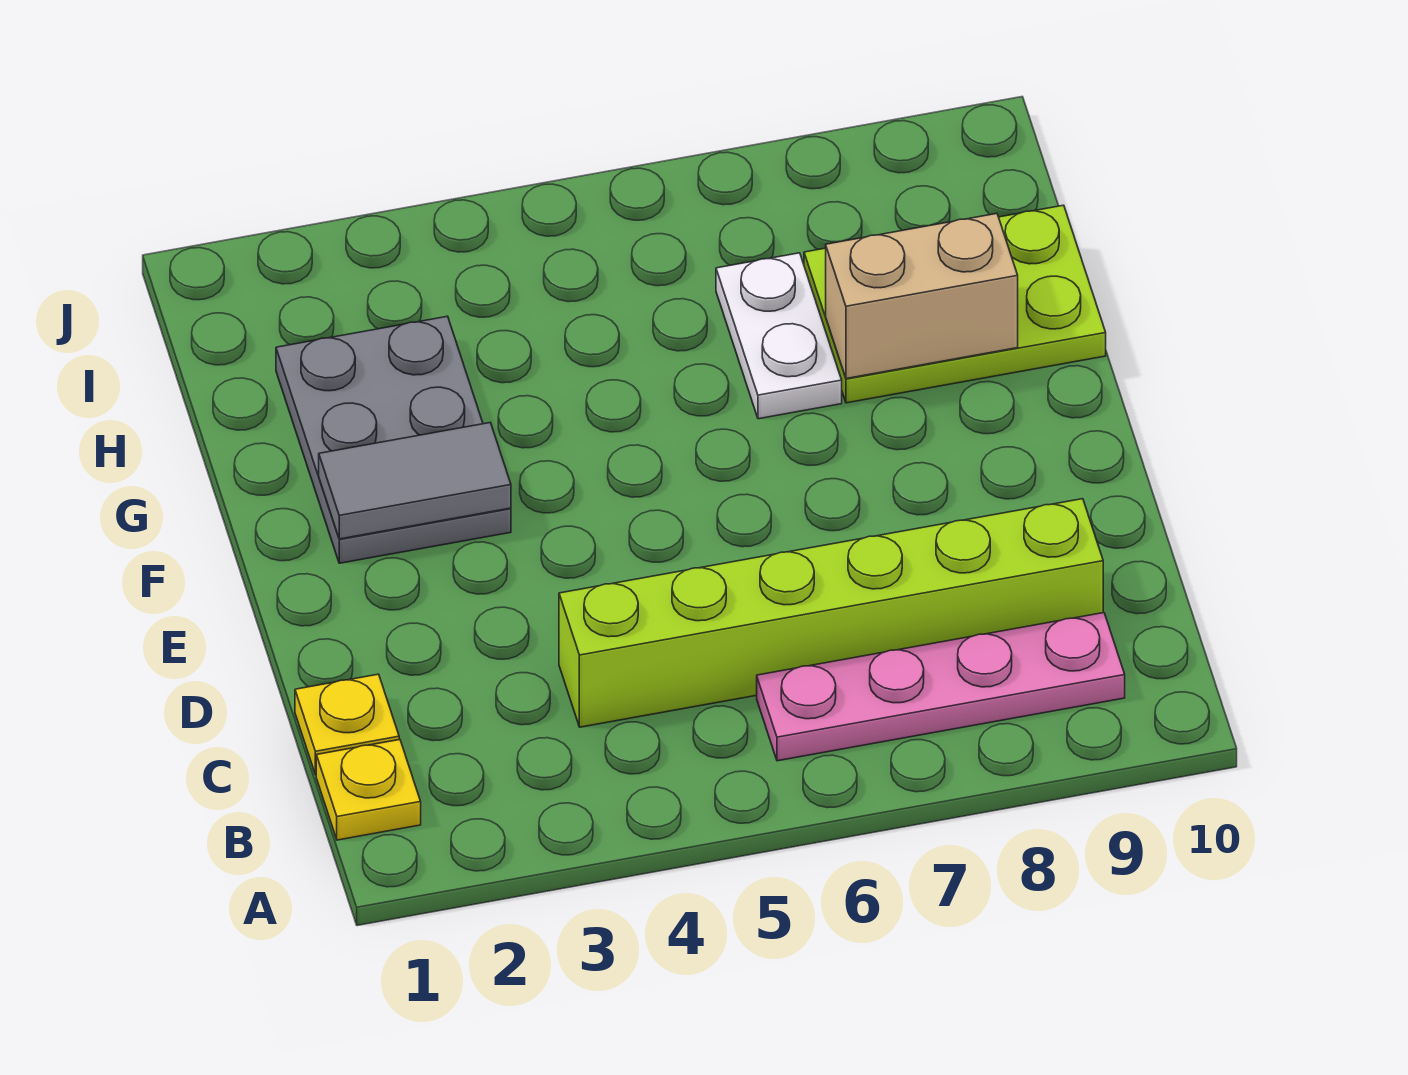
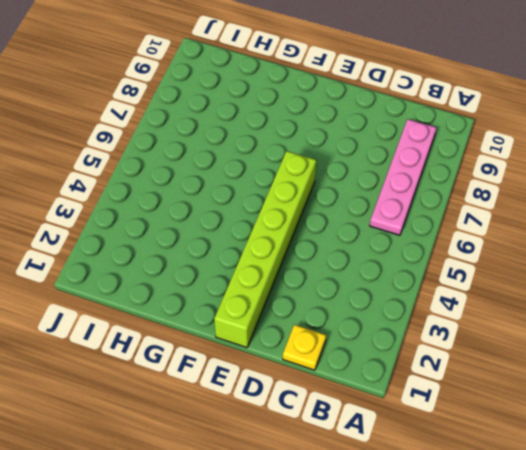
lime 1x6 brick [214,151,316,348] -> lime 1x6 brick moved to [559,499,1103,727]
none -> yellow 1x1 plate [316,740,421,840]
none -> grey 2x3 plate [276,316,511,563]

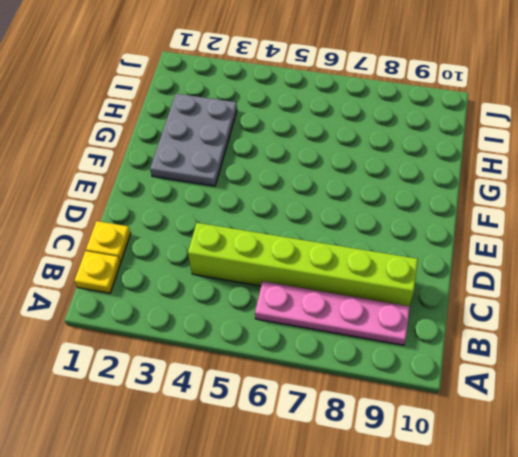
none -> white 1x2 plate [716,253,842,419]
none -> lime 2x3 plate [804,205,1106,403]

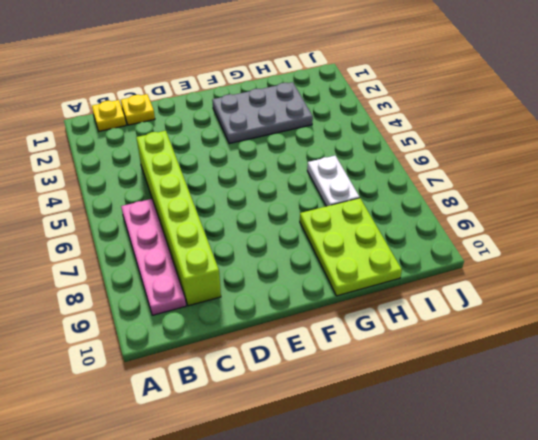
white 1x2 plate [307,156,360,206] -> white 1x2 plate turned to [716,253,842,419]
none -> grey 1x2 tile [319,423,511,539]
none -> tan 1x2 brick [826,214,1018,379]

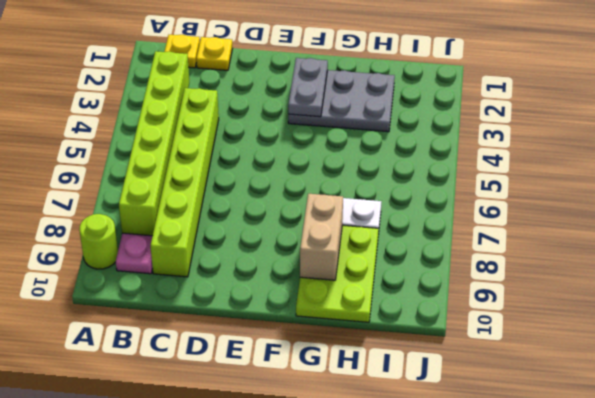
lime 1x1 round brick [79,214,118,269] -> none
lime 1x6 brick [119,51,189,236] -> none
grey 1x2 plate [288,58,328,117] -> grey 1x2 tile [319,423,511,539]

